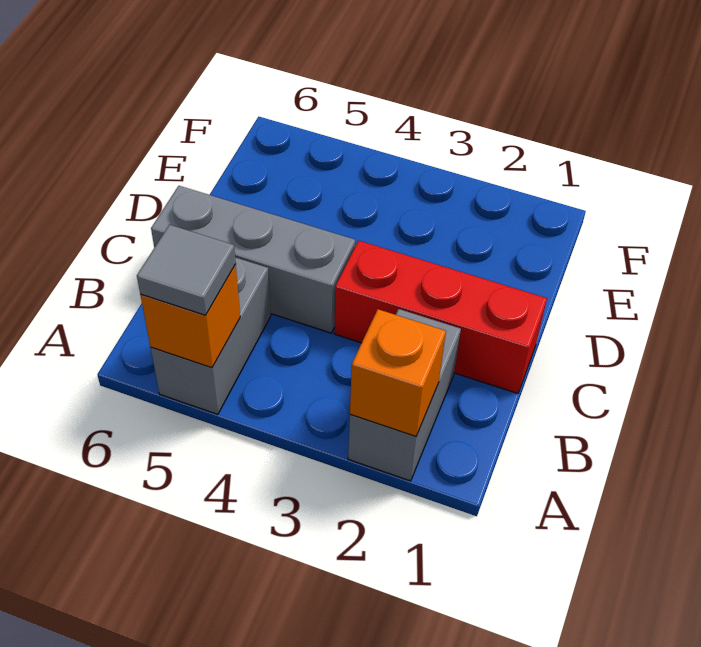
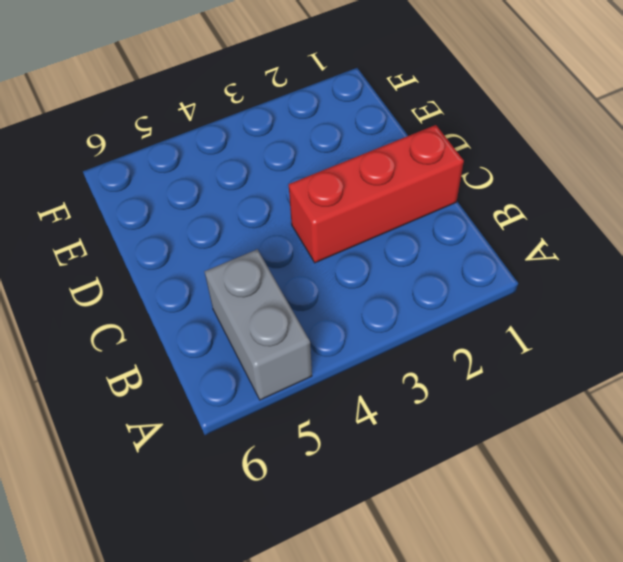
none -> grey 1x2 brick [348,309,461,481]
none -> grey 1x3 brick [151,186,355,333]

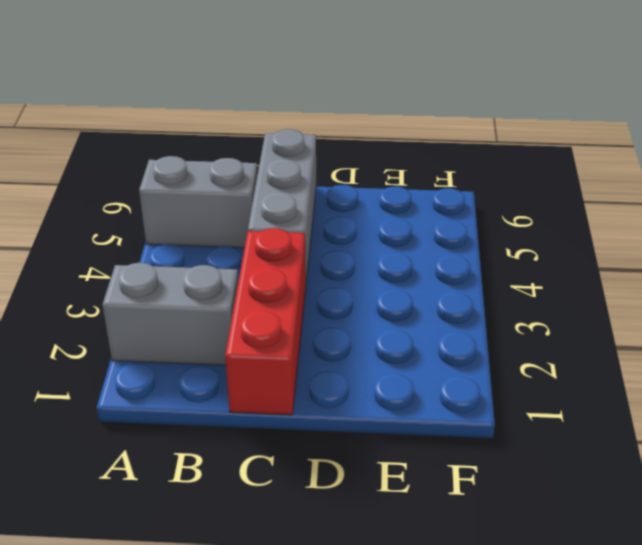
none -> orange 1x1 brick [350,309,446,436]
none -> orange 1x1 brick [140,264,240,368]

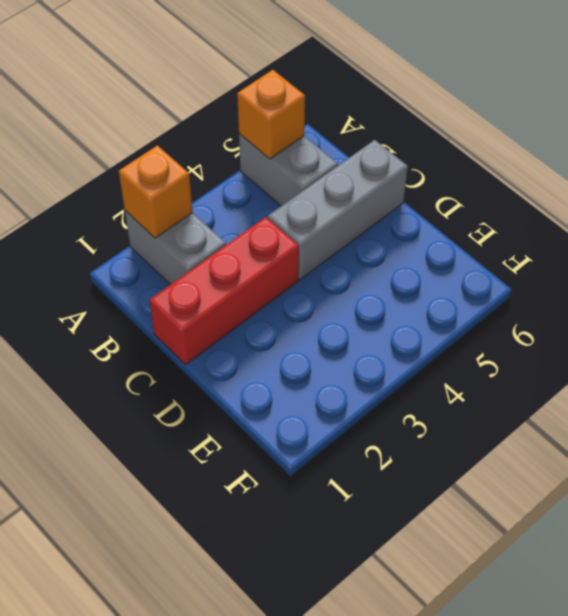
none -> grey 1x1 tile [137,225,236,315]

